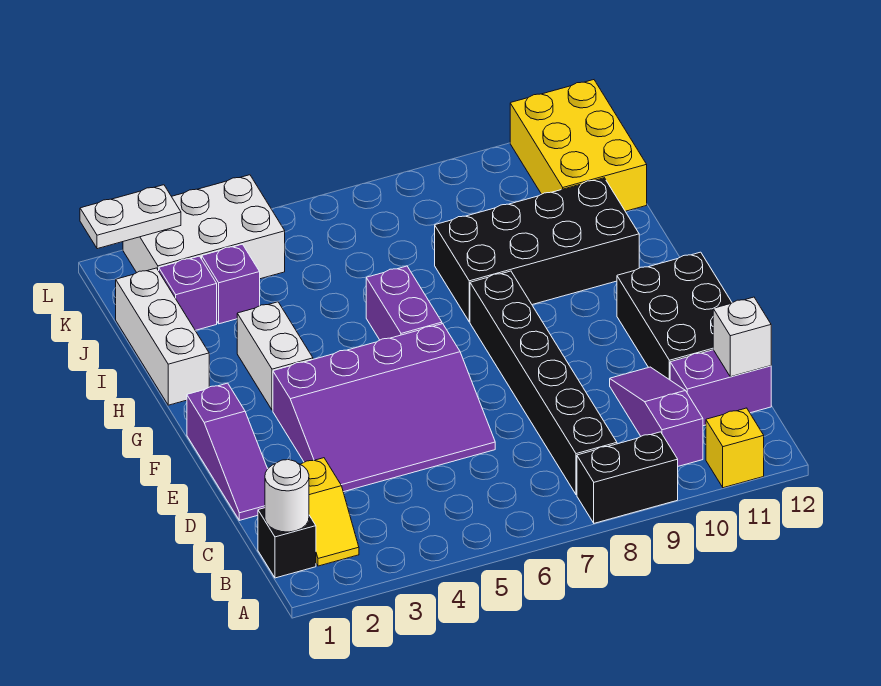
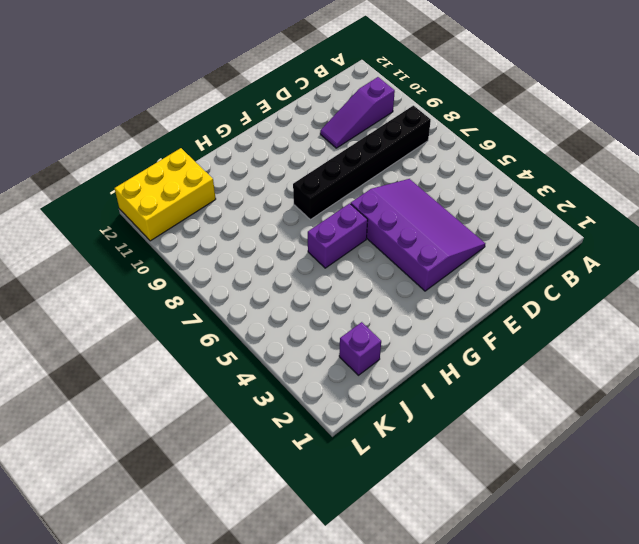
none -> black 1x2 brick [577,432,678,523]
none -> yellow 1x1 brick [706,408,764,488]
none -> black 1x1 brick [258,508,316,578]

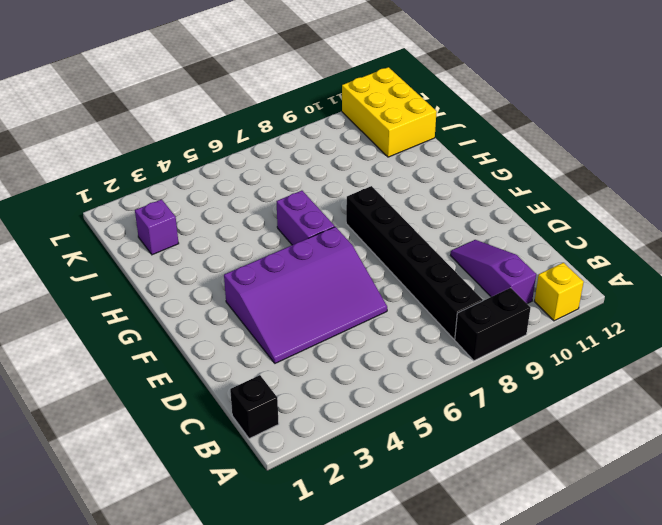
none -> yellow 1x2 slope [301,458,359,566]
none -> purple 1x2 brick [670,350,771,426]
none -> purple 1x3 slope [187,383,267,520]

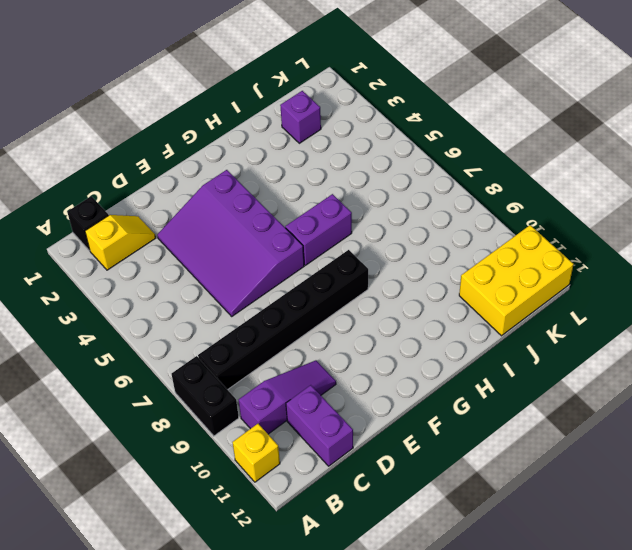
yellow 1x2 slope [85,215,156,270] -> yellow 1x2 slope turned to [301,458,359,566]
none -> purple 1x3 slope [187,383,267,520]
none -> black 2x3 brick [617,252,732,380]
none -> white 1x2 brick [237,302,313,410]

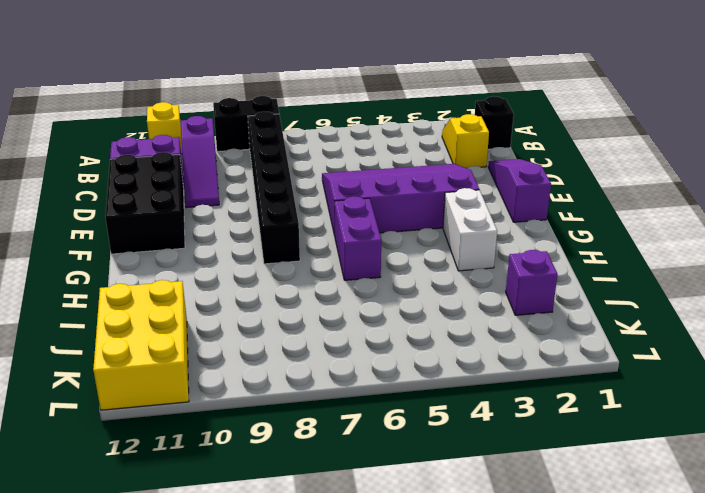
none -> white 1x3 brick [116,268,209,405]
none -> black 2x4 brick [435,178,639,322]
none -> purple 1x1 brick [202,244,260,324]

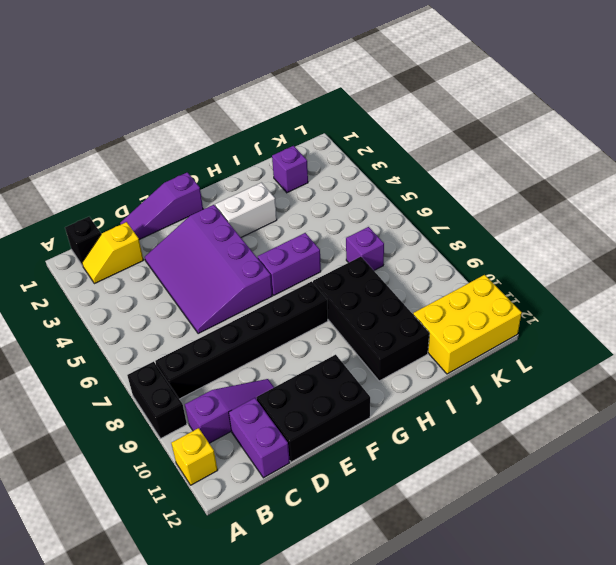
purple 1x1 brick [346,227,384,270] -> purple 1x1 brick moved to [202,244,260,324]
none -> white 1x3 brick [116,268,209,405]
none -> white 2x3 brick [123,175,285,279]
none -> white 1x1 round brick [265,460,309,532]

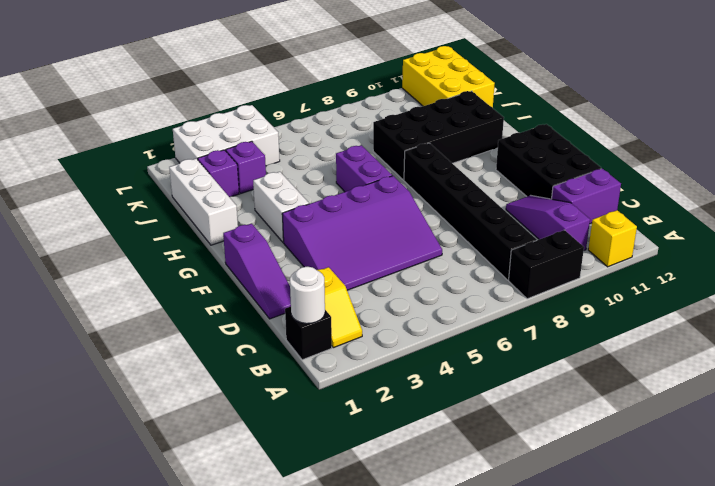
none -> white 1x1 brick [713,297,771,377]
none -> white 1x2 plate [80,185,181,249]

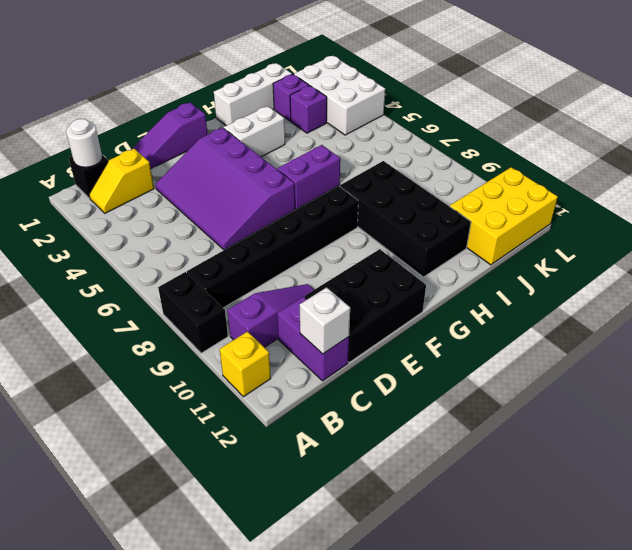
none -> white 1x2 plate [80,185,181,249]

